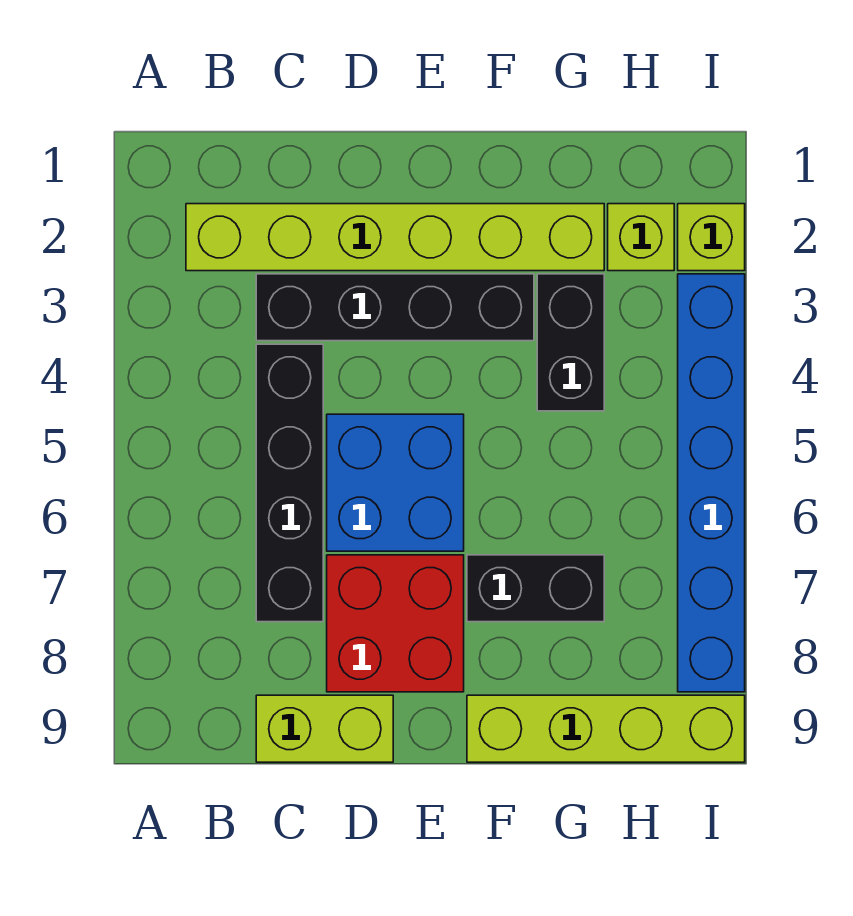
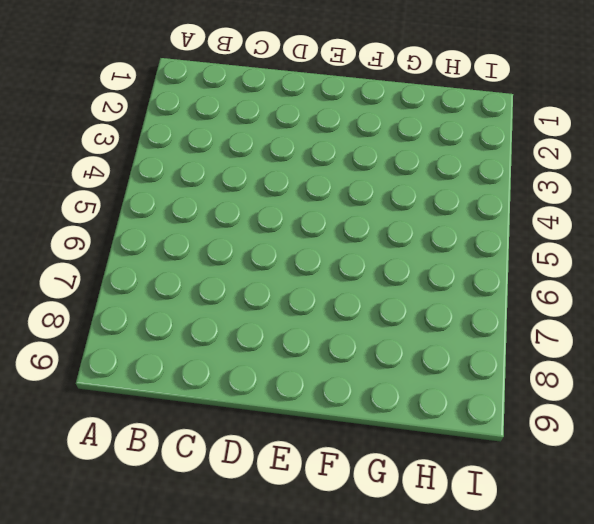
none -> lime 1x6 brick [186,204,604,271]
none -> black 1x4 brick [256,274,534,341]
none -> black 1x4 brick [256,344,323,622]

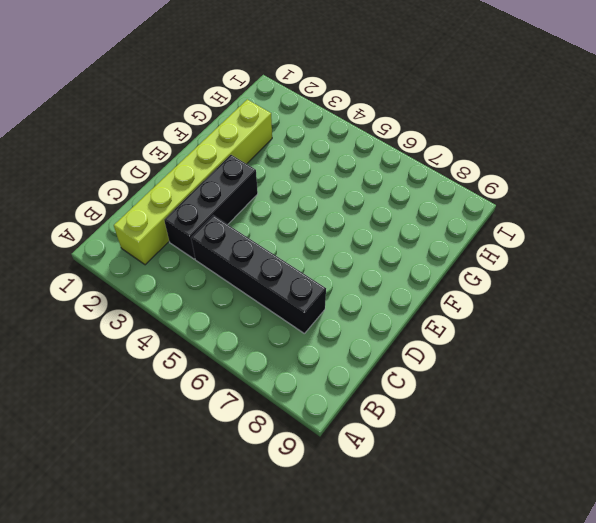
black 1x3 brick [164,155,258,259] -> black 1x4 brick [256,274,534,341]
none -> lime 1x2 brick [256,695,393,762]
none -> blue 2x2 brick [327,414,464,551]
none -> red 2x2 brick [327,555,464,692]

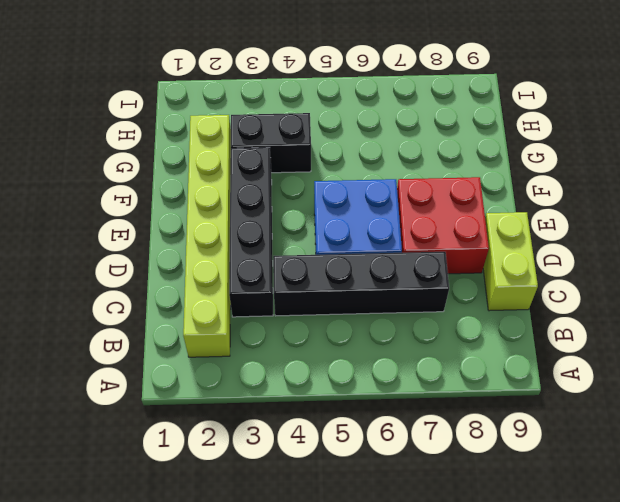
none -> black 1x2 brick [467,555,604,622]
none -> lime 1x4 brick [467,695,745,762]
none -> lime 1x1 brick [608,204,674,271]

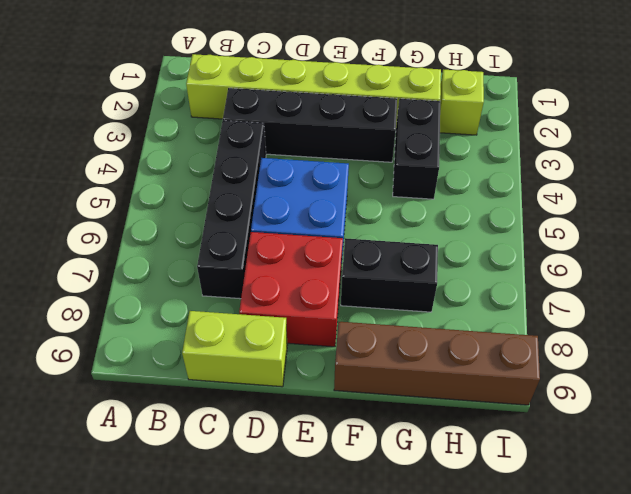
brown 1x4 brick [334,322,540,405] -> lime 1x4 brick [467,695,745,762]
none -> lime 1x1 brick [678,204,745,271]
none -> blue 1x6 brick [678,274,745,692]

